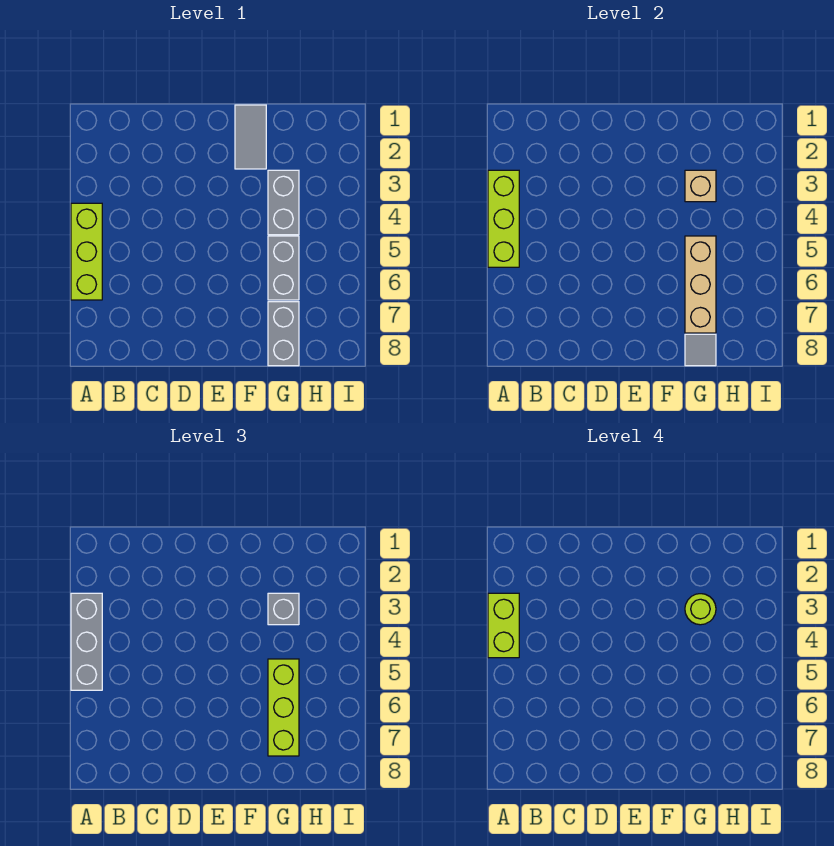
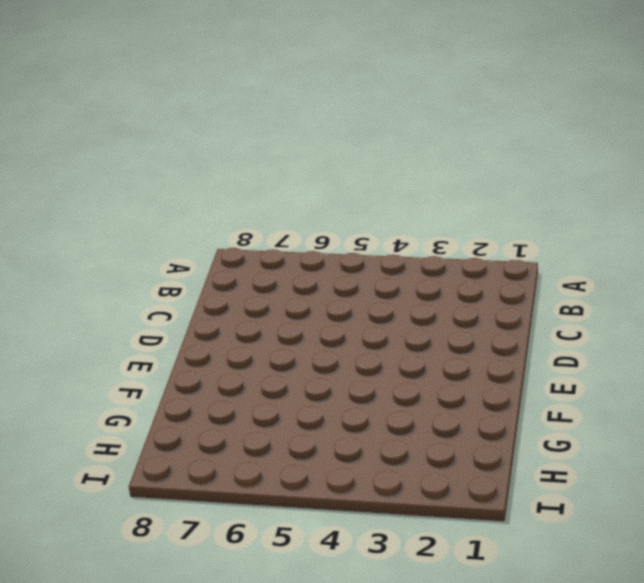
none -> lime 1x3 brick [71,203,102,300]
none -> grey 1x2 tile [235,105,266,169]
none -> grey 1x2 brick [268,170,299,235]

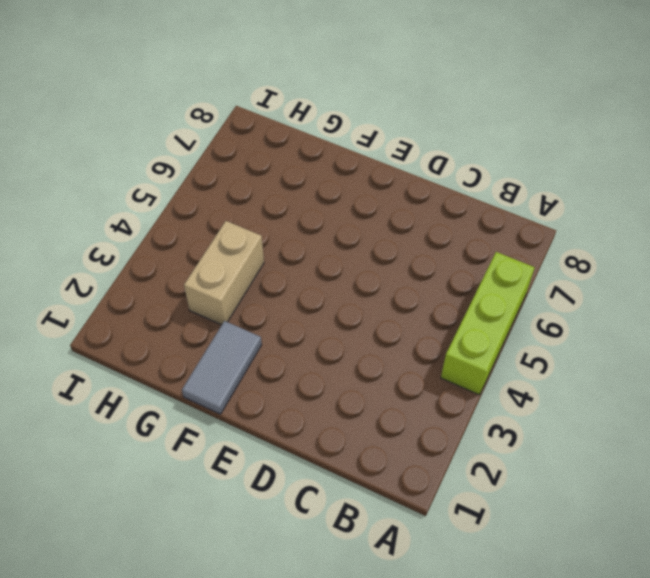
tan 1x2 brick [184,221,264,325] -> grey 1x2 brick [268,170,299,235]
none -> grey 1x2 brick [268,236,299,300]
none -> grey 1x2 brick [268,302,299,366]
none -> lime 1x3 brick [488,170,519,267]

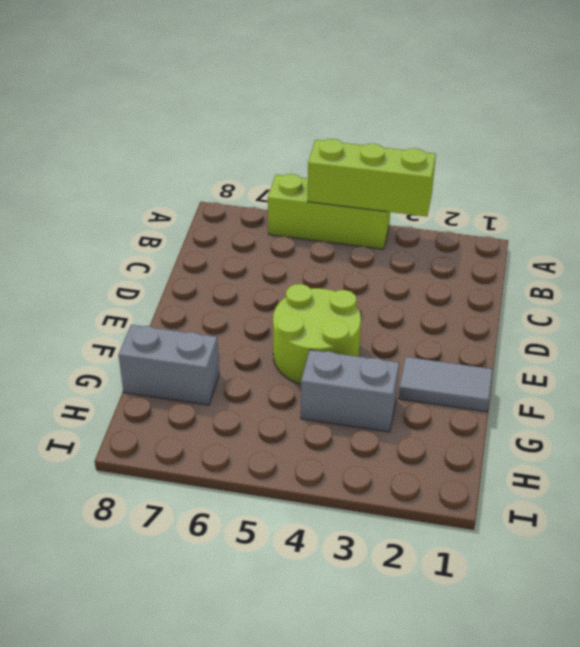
lime 2x2 round brick [273,284,361,384] -> none
none -> grey 1x2 brick [268,236,299,300]
none -> tan 1x1 brick [685,170,716,202]
none -> tan 1x3 brick [685,236,716,333]

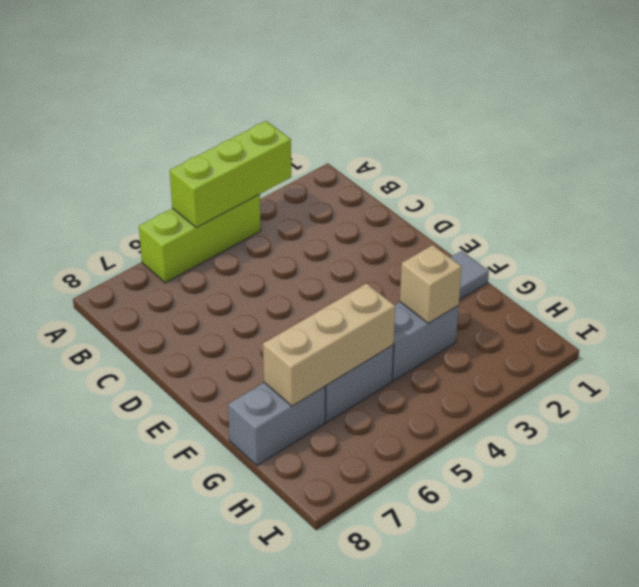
none -> grey 1x1 tile [685,334,716,366]
none -> grey 1x3 brick [71,593,102,690]
none -> grey 1x1 brick [268,593,299,625]

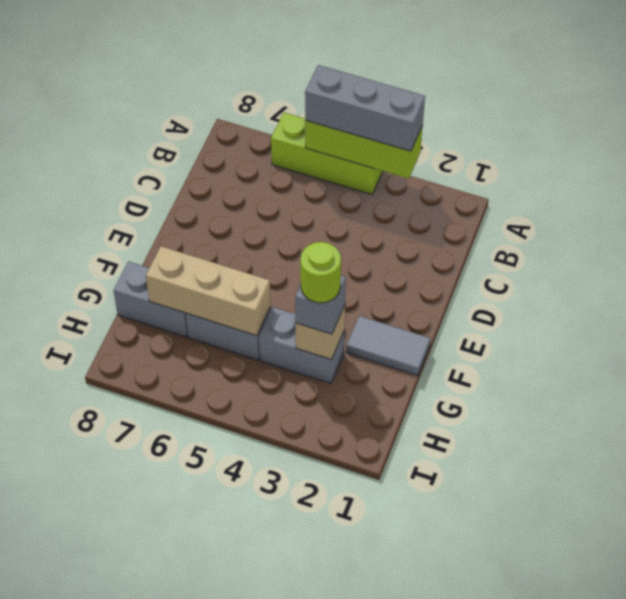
none -> grey 1x1 tile [685,334,716,366]
none -> lime 1x3 brick [268,659,299,756]
none -> lime 1x2 brick [488,593,519,658]

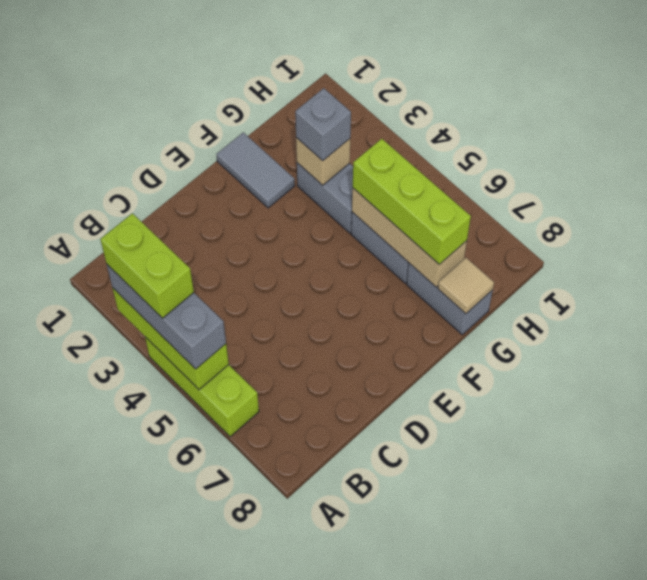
tan 1x1 tile [438,258,494,314] -> grey 1x1 tile [685,334,716,366]
none -> lime 1x1 round brick [685,594,716,625]

